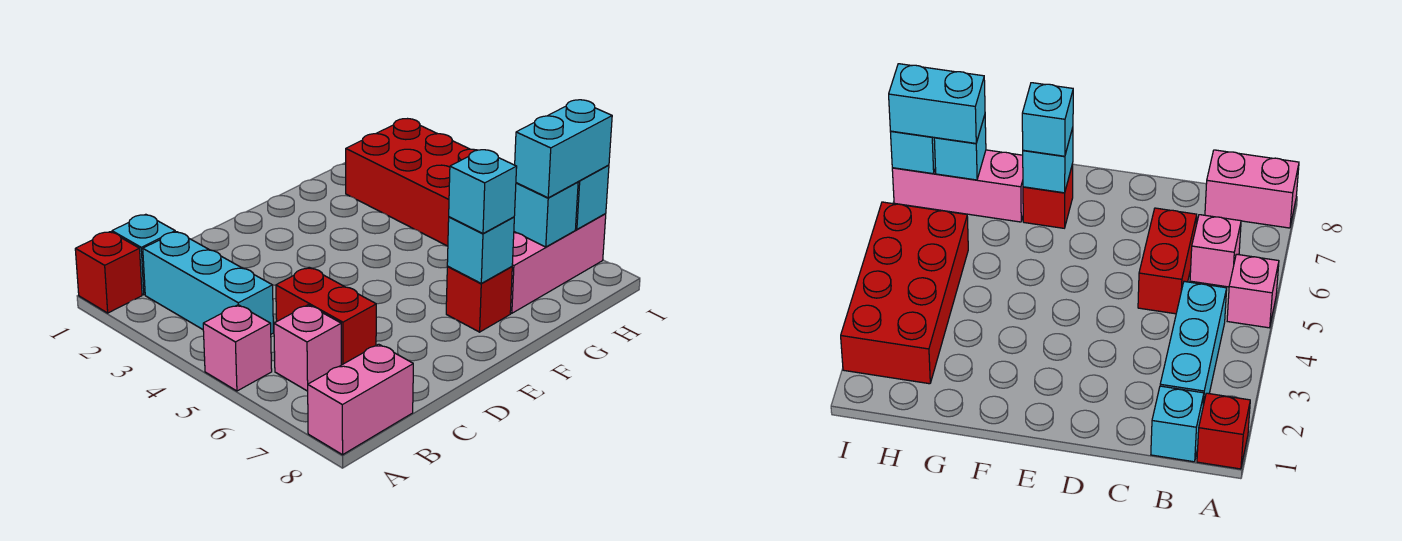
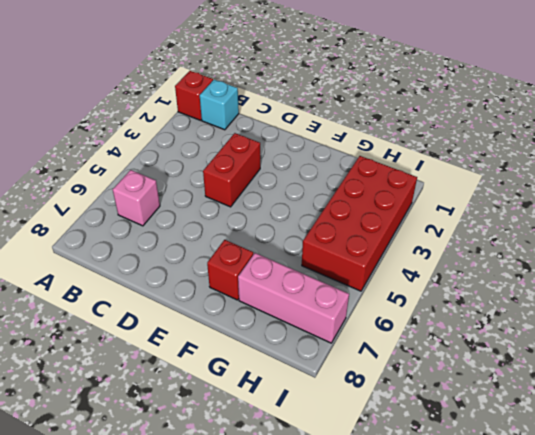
red 1x2 brick [203,133,260,207] -> red 1x2 brick moved to [276,267,376,365]
none -> pink 1x1 brick [203,305,272,391]
none -> pink 1x2 brick [308,344,413,455]
none -> cyan 1x3 brick [143,232,273,334]

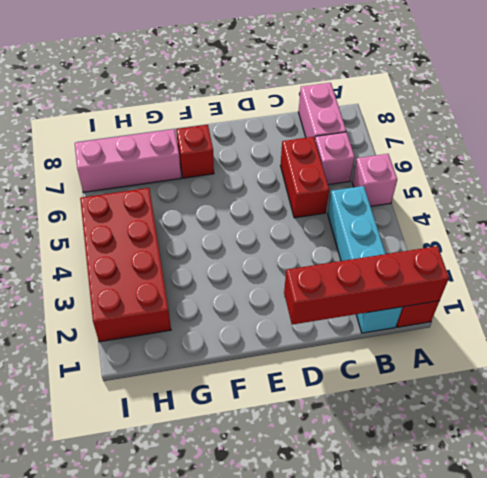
red 1x4 brick [284,246,449,325] -> none
pink 1x2 brick [298,83,346,138] -> pink 1x2 brick turned to [308,344,413,455]
none -> cyan 1x1 brick [447,217,514,284]
none -> cyan 1x1 brick [514,182,578,247]
none -> cyan 1x1 brick [576,165,609,229]

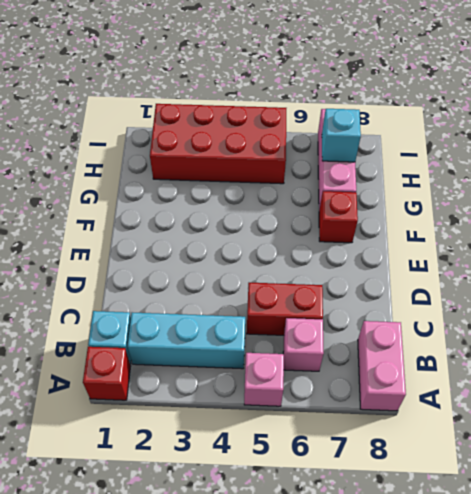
none -> cyan 1x1 brick [447,217,514,284]
none -> cyan 1x1 brick [576,165,609,229]
none -> cyan 1x1 brick [449,150,517,233]

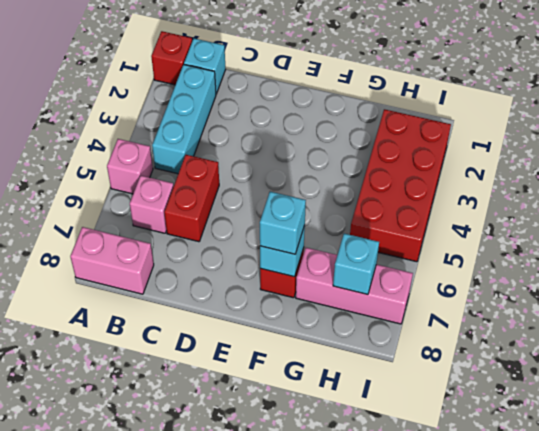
none -> cyan 1x1 brick [576,165,609,229]
none -> cyan 1x2 brick [515,100,612,198]

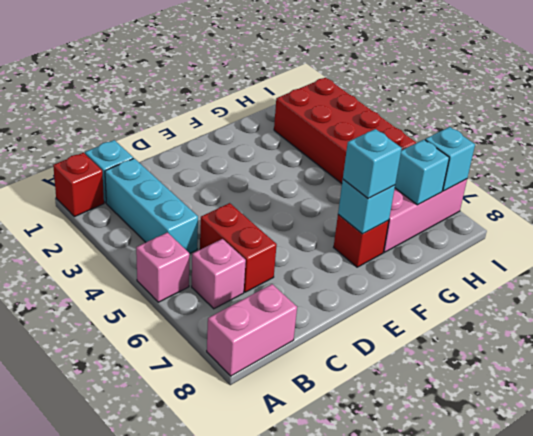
none -> cyan 1x2 brick [515,100,612,198]

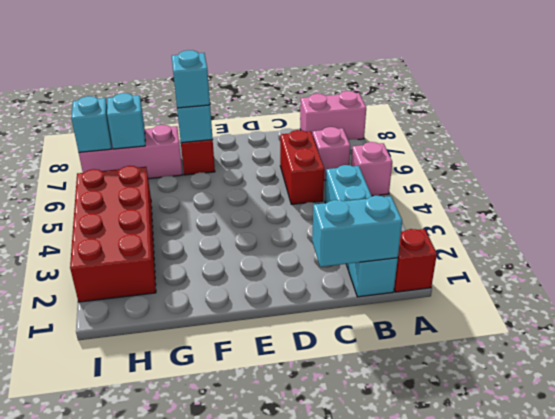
cyan 1x2 brick [312,196,402,267] -> cyan 1x2 brick moved to [515,100,612,198]

